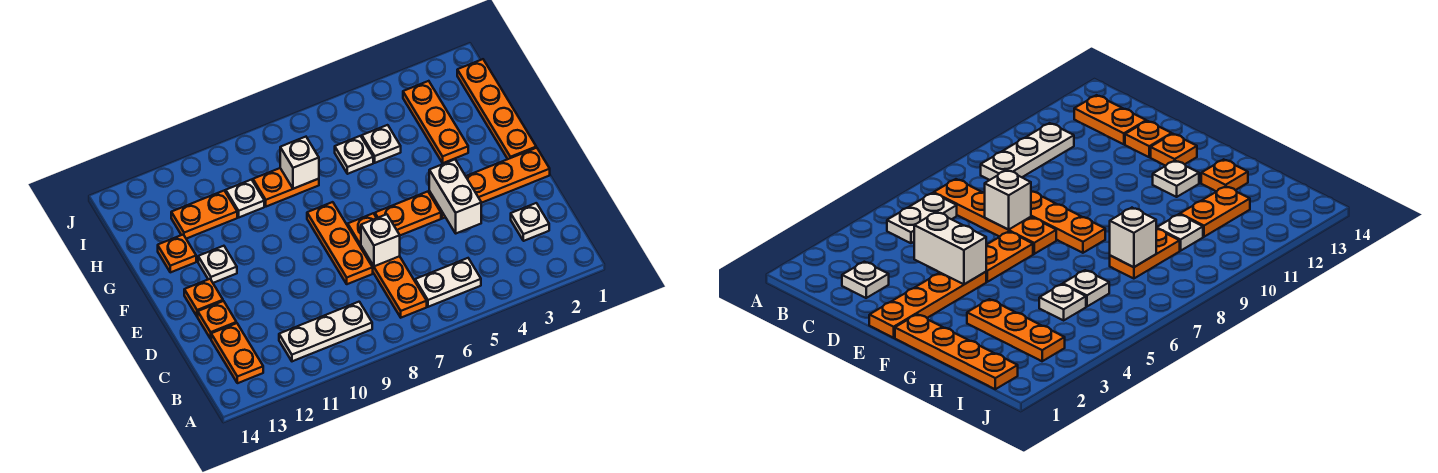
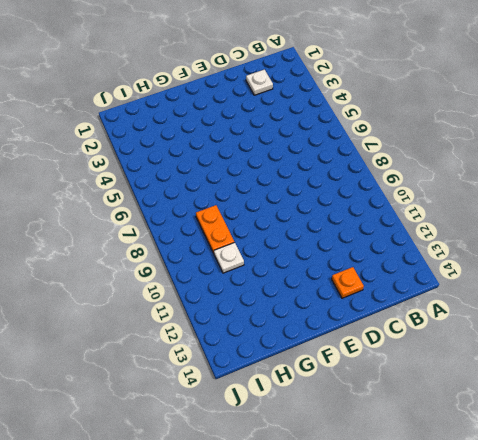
none -> white 1x2 plate [415,258,481,307]
none -> orange 1x4 plate [348,213,427,318]
none -> white 1x3 plate [279,302,372,361]

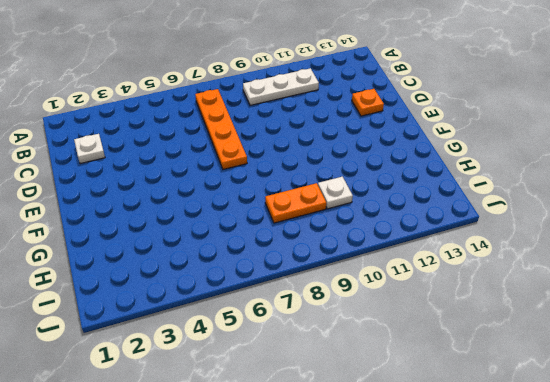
none -> white 1x2 plate [415,258,481,307]
none -> orange 1x2 plate [211,323,263,383]
none -> orange 1x3 plate [307,202,373,284]

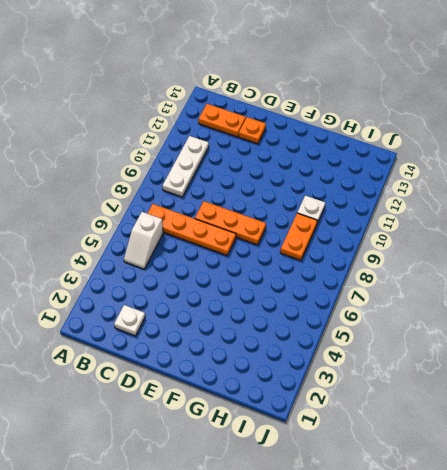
white 1x2 slope [124,212,163,269] -> white 1x2 plate [415,258,481,307]
none -> orange 1x4 plate [429,148,550,219]
none -> orange 1x2 plate [375,192,441,235]
none -> orange 1x1 plate [184,279,223,317]

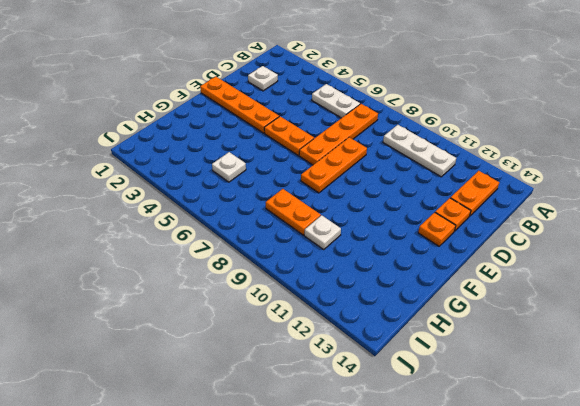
none -> orange 1x4 plate [457,59,536,159]
none -> white 1x1 plate [198,246,237,283]
none -> orange 1x3 plate [403,81,468,163]

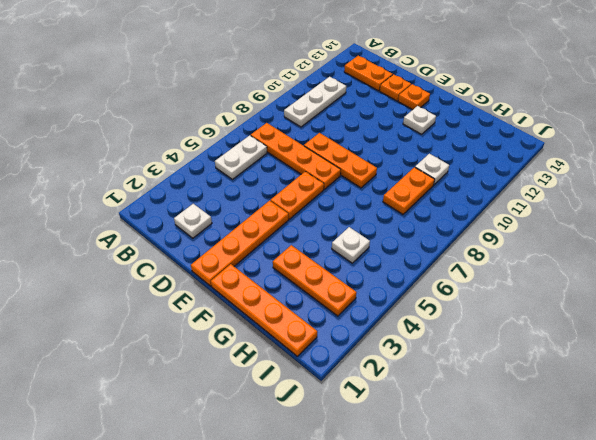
none -> orange 1x1 plate [158,235,196,272]
none -> white 1x1 plate [335,136,373,174]
none -> orange 1x2 plate [171,191,237,239]

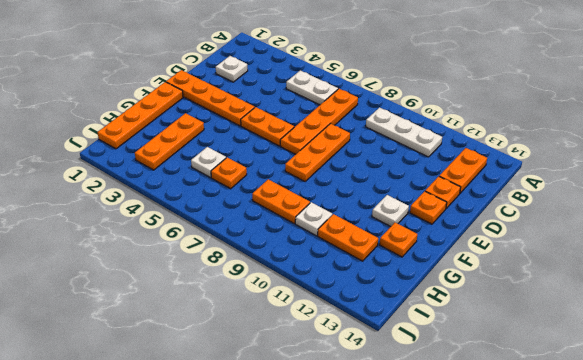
orange 1x1 plate [211,158,247,189] -> white 1x1 plate [335,136,373,174]
none -> white 1x2 brick [429,160,481,233]
none -> white 1x1 brick [361,214,400,266]
none -> white 1x1 brick [280,137,319,189]

